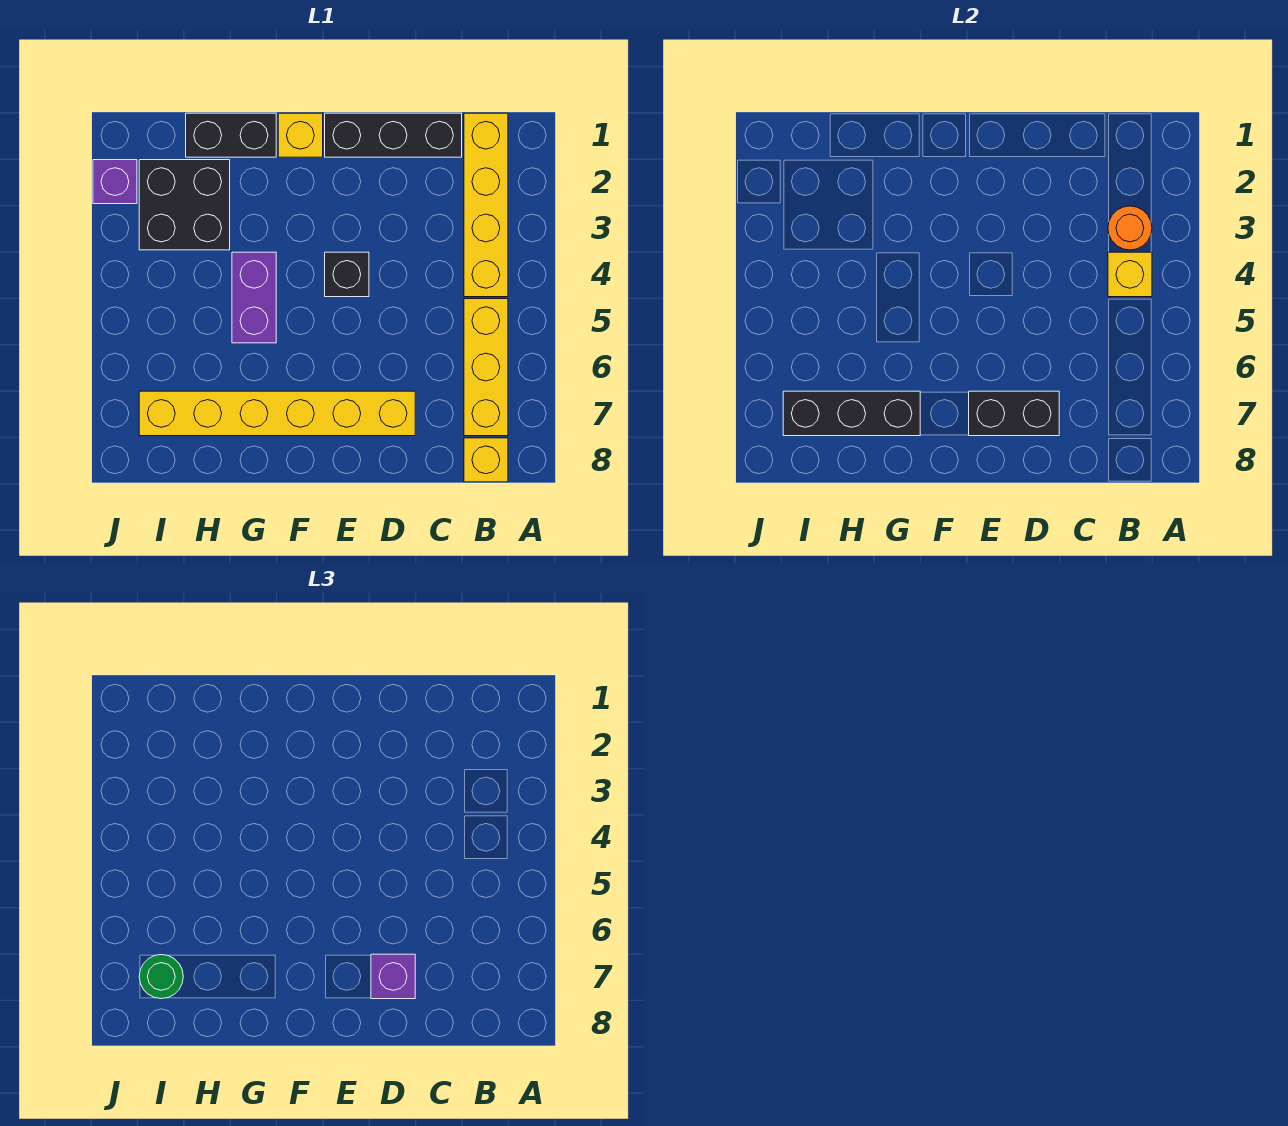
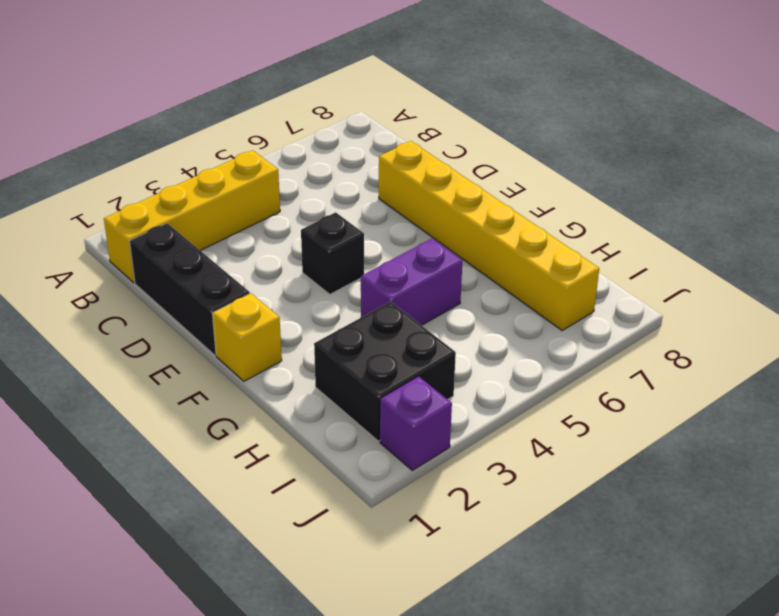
none -> yellow 1x3 brick [464,299,508,436]
none -> yellow 1x1 brick [464,438,508,482]
none -> black 1x2 brick [186,113,276,157]

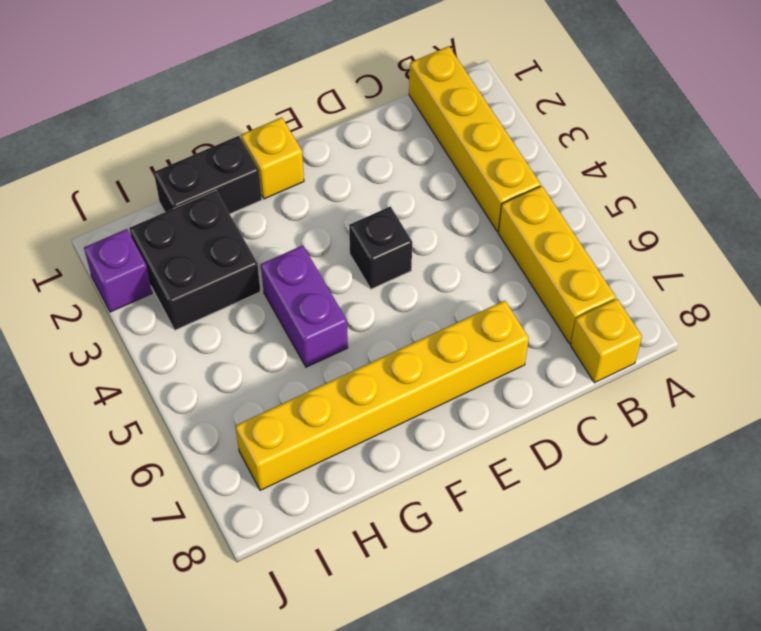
none -> black 1x3 brick [325,113,462,157]
none -> orange 1x1 round brick [1108,206,1152,250]
none -> yellow 1x1 brick [1108,252,1152,297]

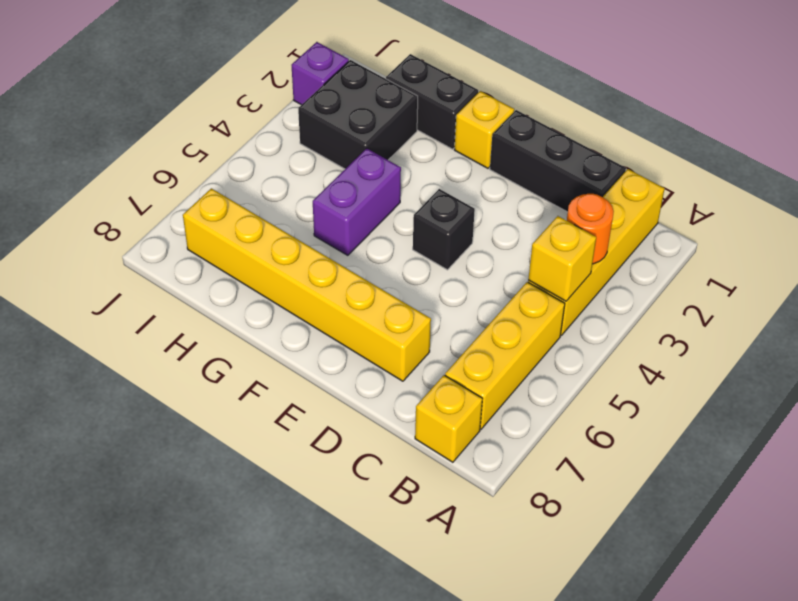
none -> black 1x2 brick [969,391,1059,436]
none -> black 1x3 brick [783,391,920,436]
none -> purple 1x1 brick [371,954,415,999]

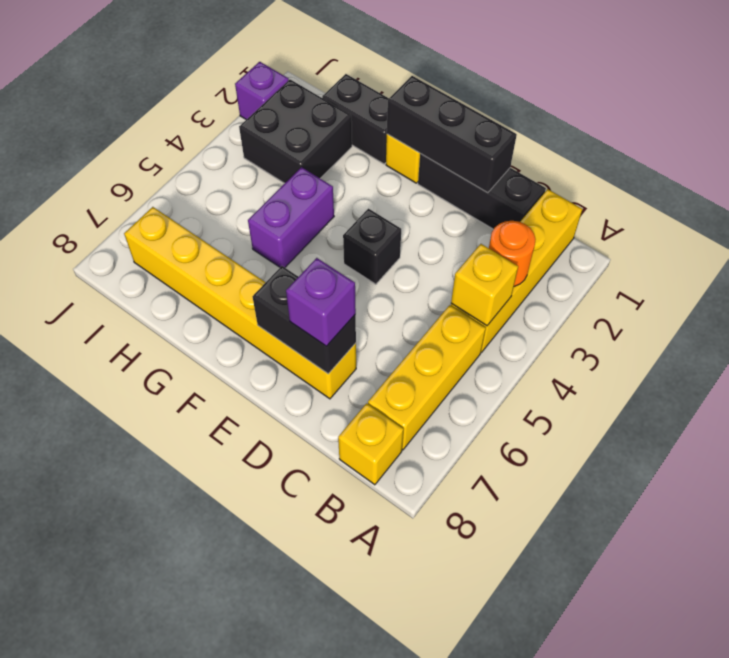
black 1x3 brick [387,76,517,193] -> black 1x3 brick moved to [783,391,920,436]
none -> green 1x1 round brick [139,955,183,999]

